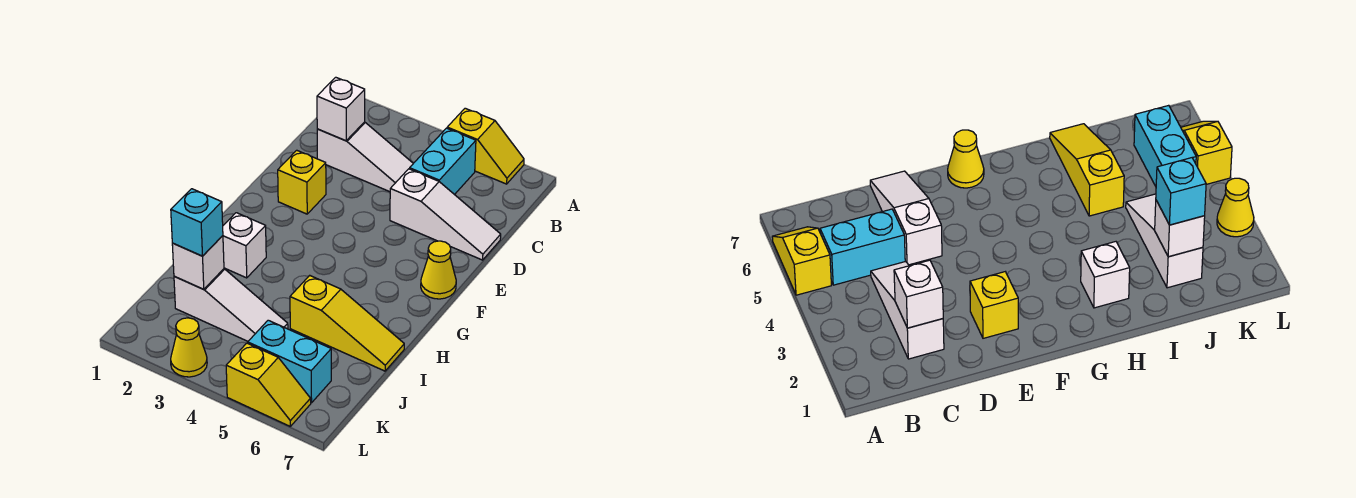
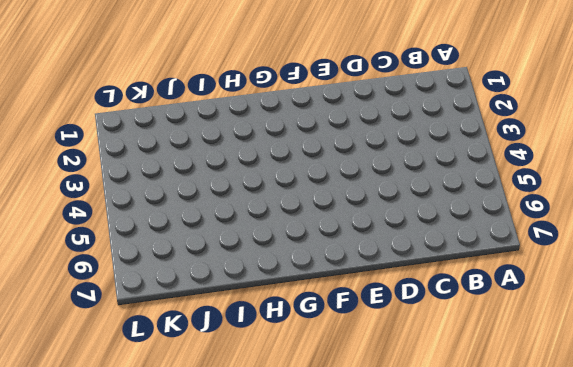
none -> yellow 1x2 slope [447,108,524,184]
none -> cyan 1x2 brick [410,128,476,195]
none -> white 1x3 slope [317,122,413,192]

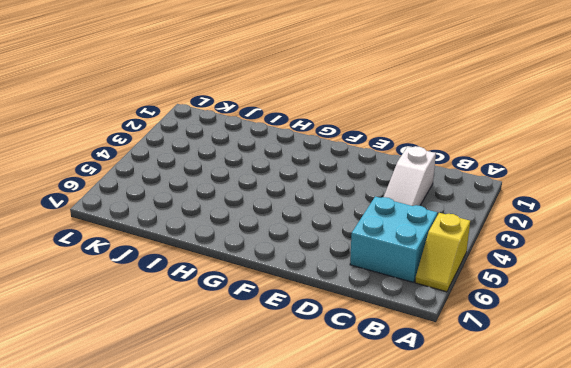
cyan 2x2 brick [350,197,437,282] -> cyan 1x2 brick [410,128,476,195]
none -> white 1x3 slope [390,169,501,260]
none -> yellow 1x1 brick [278,150,326,214]
none -> yellow 1x1 cone [421,241,456,299]

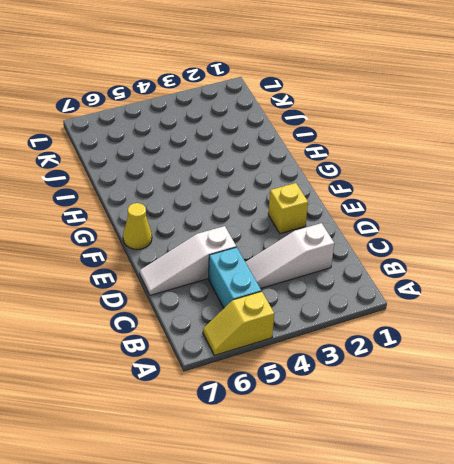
none -> white 1x1 brick [223,213,266,278]
none -> yellow 1x3 slope [290,275,404,371]
none -> white 1x3 slope [174,269,288,341]

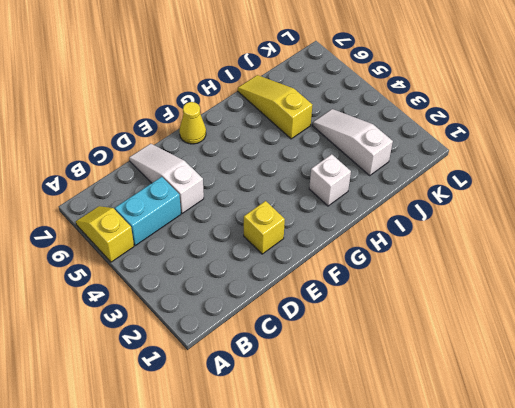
none -> white 1x3 slope [317,122,413,192]
none -> cyan 1x2 brick [248,320,331,403]
none -> yellow 1x1 cone [171,318,207,377]

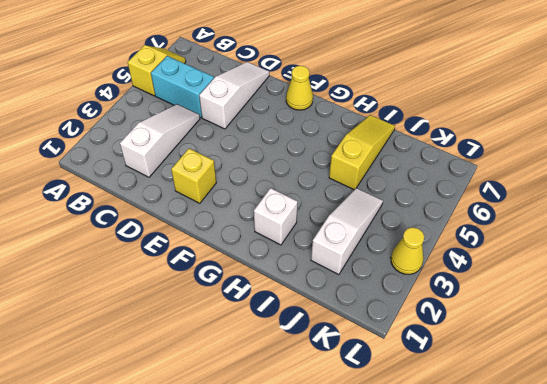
none -> cyan 1x2 brick [248,320,331,403]
none -> yellow 1x2 slope [226,343,311,426]
none -> white 1x1 brick [317,77,365,141]

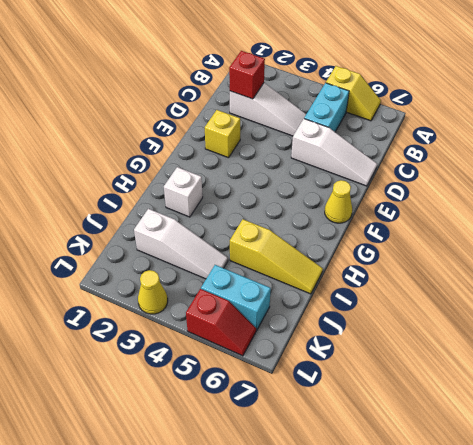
red 1x1 brick [229,51,265,99] -> white 1x1 brick [317,77,365,141]
red 1x2 slope [186,289,256,356] -> yellow 1x2 slope [226,343,311,426]
none -> white 1x1 brick [172,236,224,289]
none -> cyan 1x1 brick [171,189,223,256]

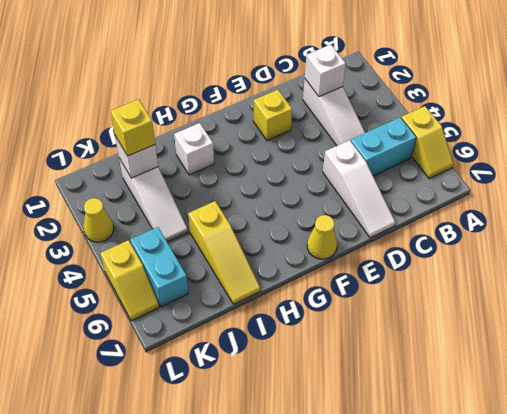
yellow 1x1 brick [111,99,155,156] -> cyan 1x1 brick [171,189,223,256]

